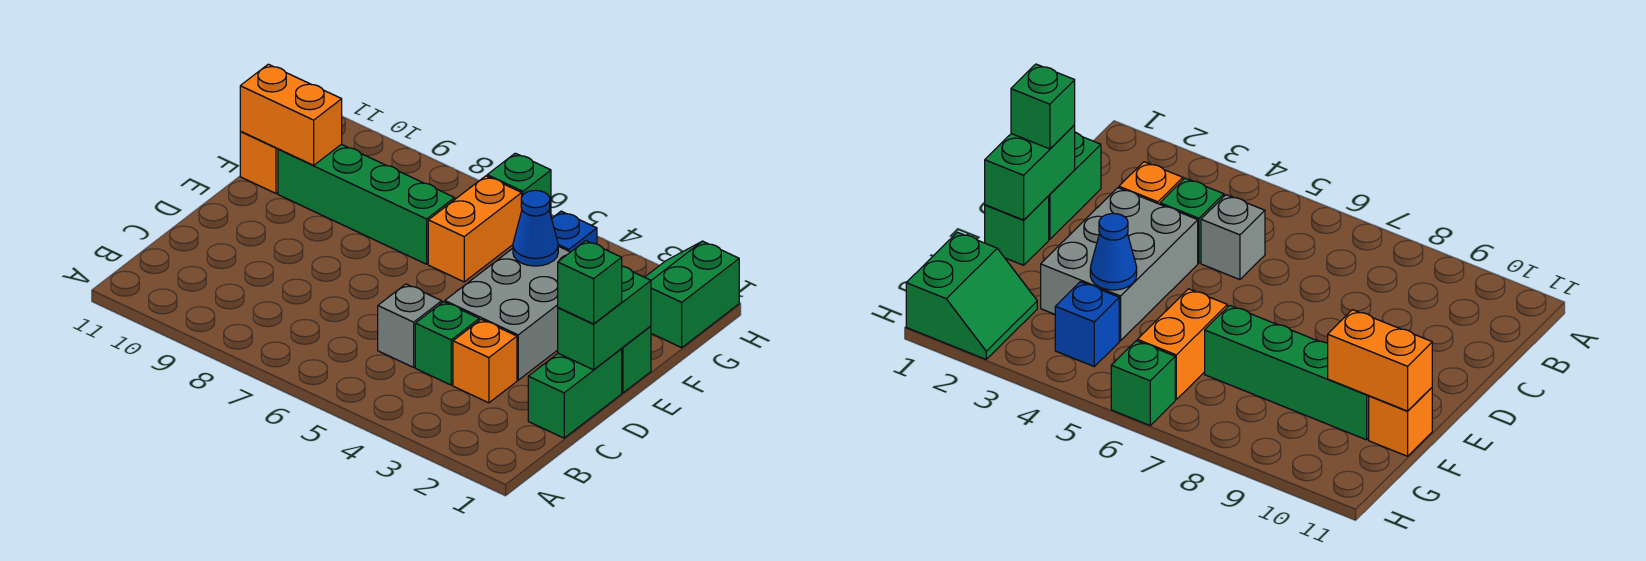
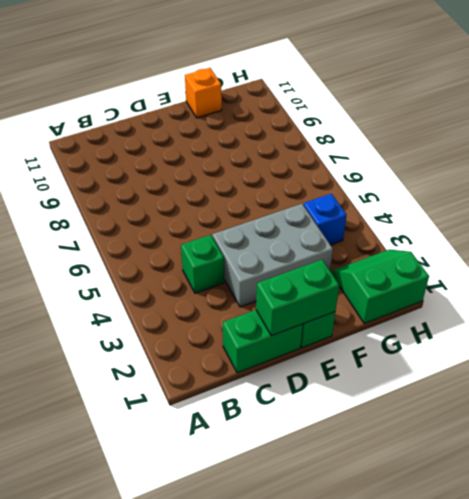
none -> orange 1x1 brick [453,319,517,403]
none -> grey 1x1 brick [378,284,442,367]
none -> orange 1x2 brick [428,176,522,282]

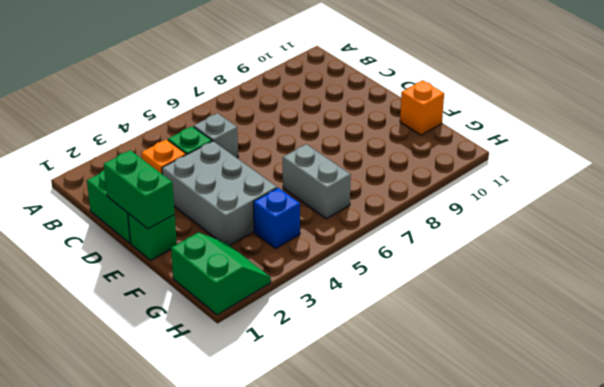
grey 1x2 brick [283,144,351,219] -> orange 1x2 brick [428,176,522,282]
none -> green 1x4 brick [278,144,455,264]
none -> green 1x1 brick [487,153,551,215]
none -> blue 1x1 cone [513,190,558,266]

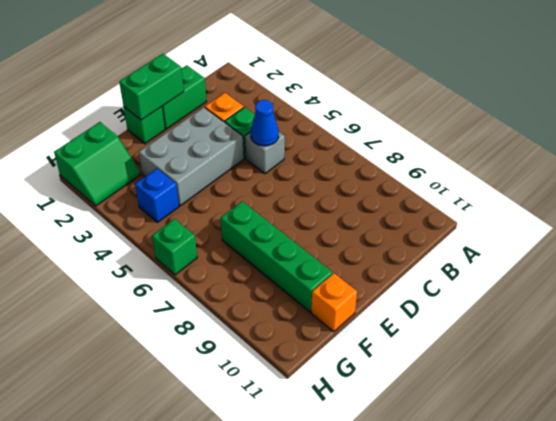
blue 1x1 cone [251,100,279,146] -> blue 1x1 cone moved to [513,190,558,266]
none -> orange 1x2 brick [428,176,522,282]
none -> orange 1x2 brick [240,64,342,165]
none -> green 1x1 brick [558,241,622,324]

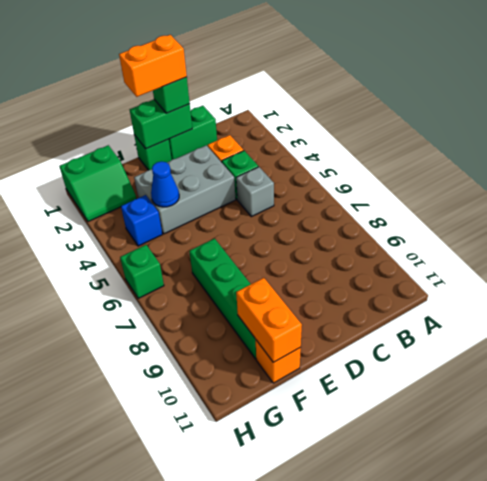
orange 1x2 brick [119,35,187,97] -> orange 1x2 brick moved to [428,176,522,282]

